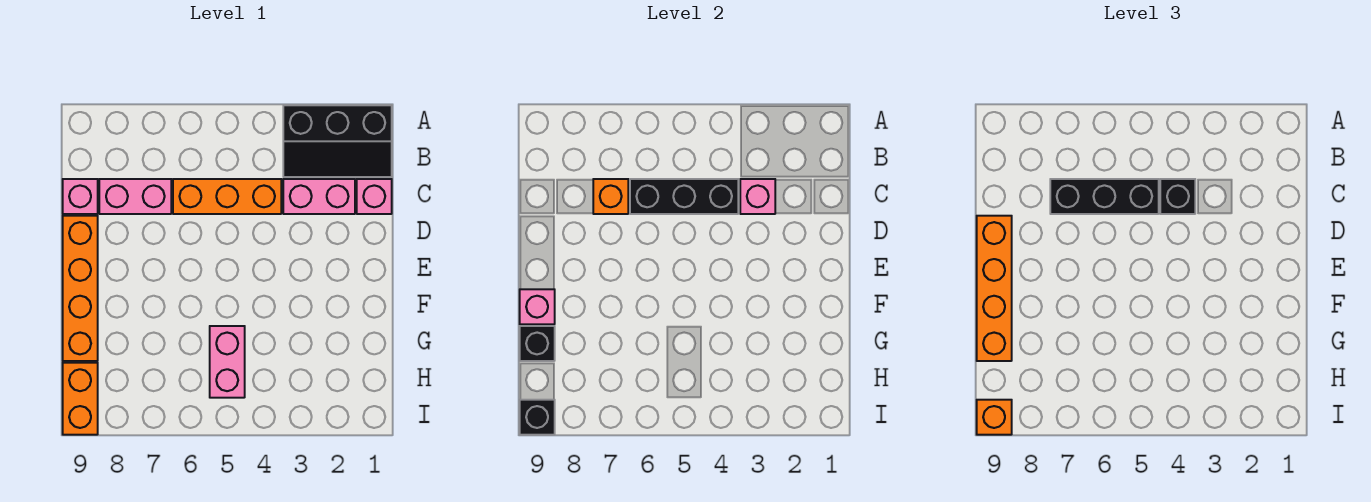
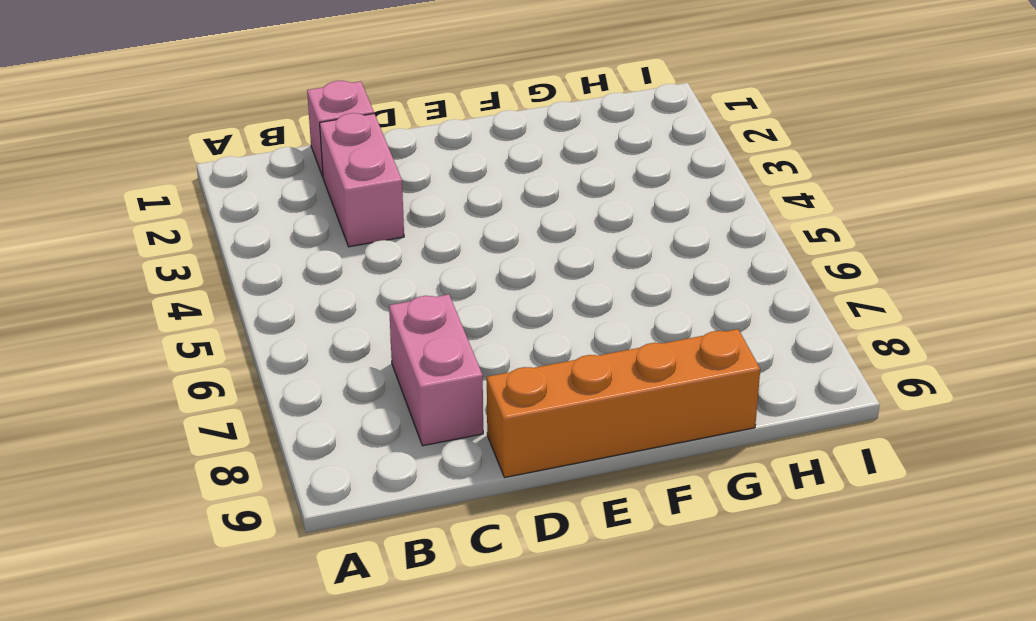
none -> black 2x3 slope [283,105,392,177]
none -> orange 1x3 brick [173,179,281,214]
none -> pink 1x1 brick [63,179,98,214]

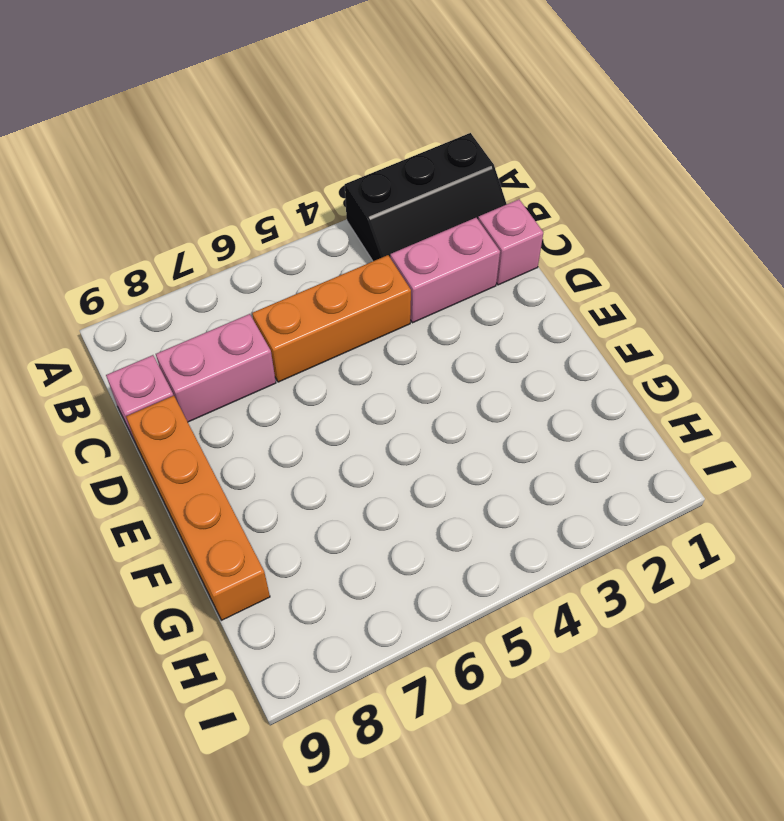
none -> pink 1x2 brick [210,326,245,398]
none -> orange 1x2 brick [63,363,98,435]
none -> pink 1x1 brick [740,179,775,214]

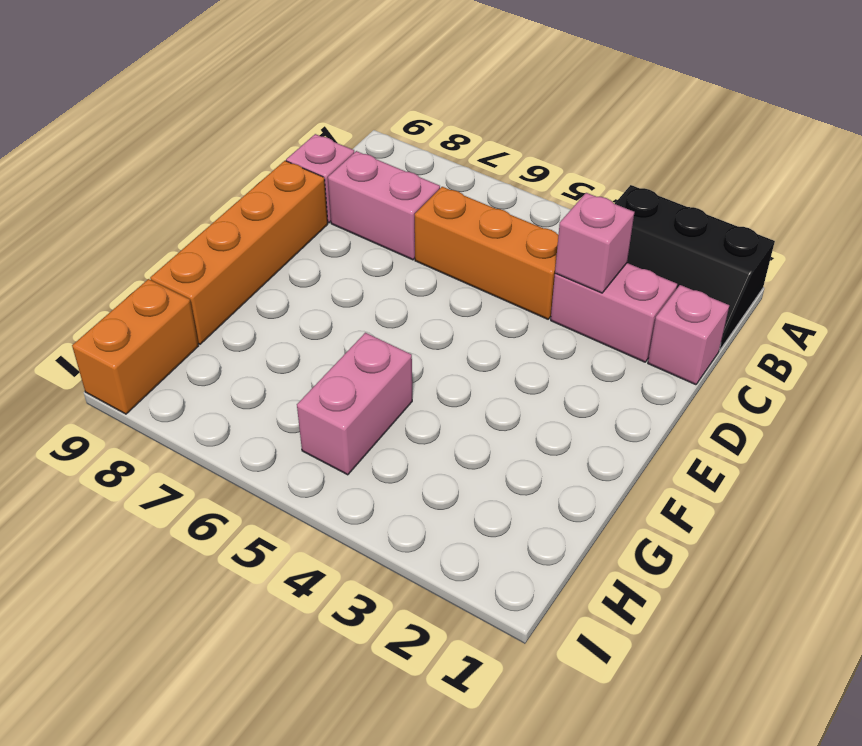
none -> black 1x3 brick [630,179,738,214]
none -> orange 1x1 brick [593,179,628,214]
none -> pink 1x1 brick [520,289,555,324]

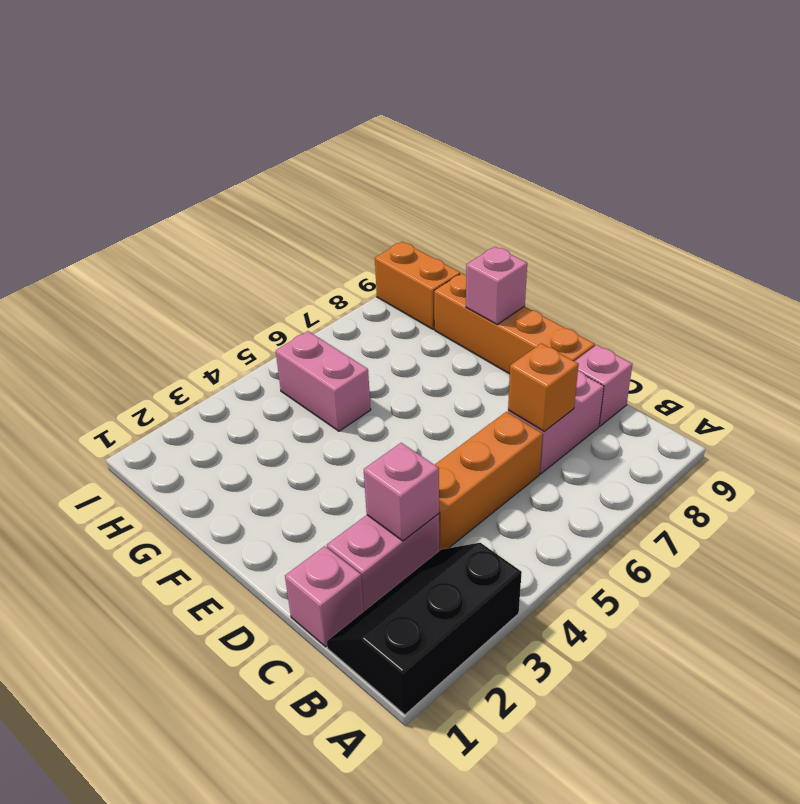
none -> black 1x3 brick [630,179,738,214]
none -> black 1x1 brick [520,326,555,361]
none -> black 1x1 brick [520,400,555,435]

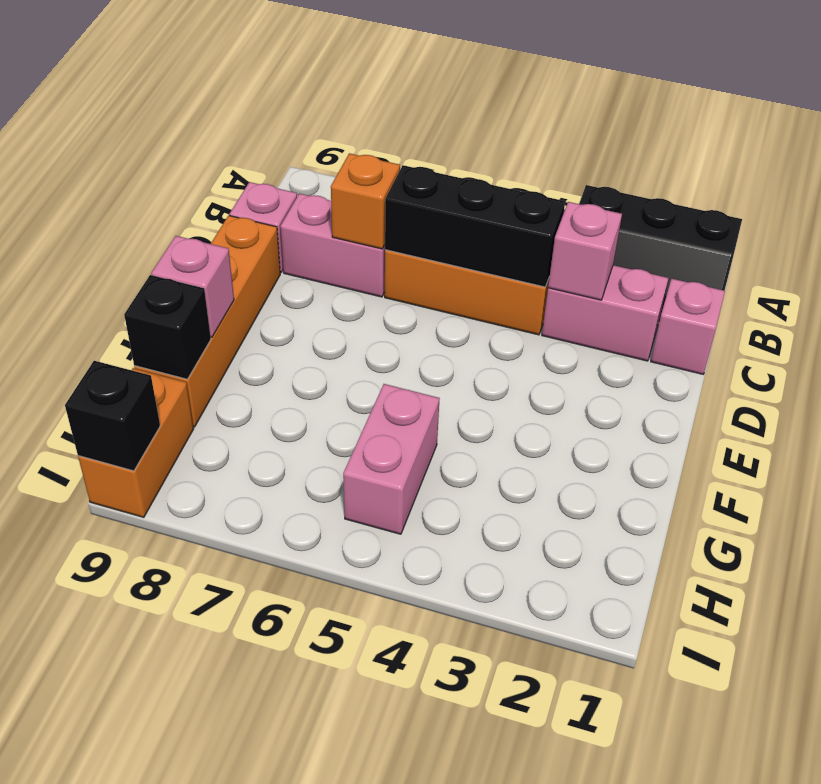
none -> black 1x1 brick [1160,179,1195,214]
none -> black 1x3 brick [1050,179,1159,214]
none -> orange 1x4 brick [977,216,1012,361]

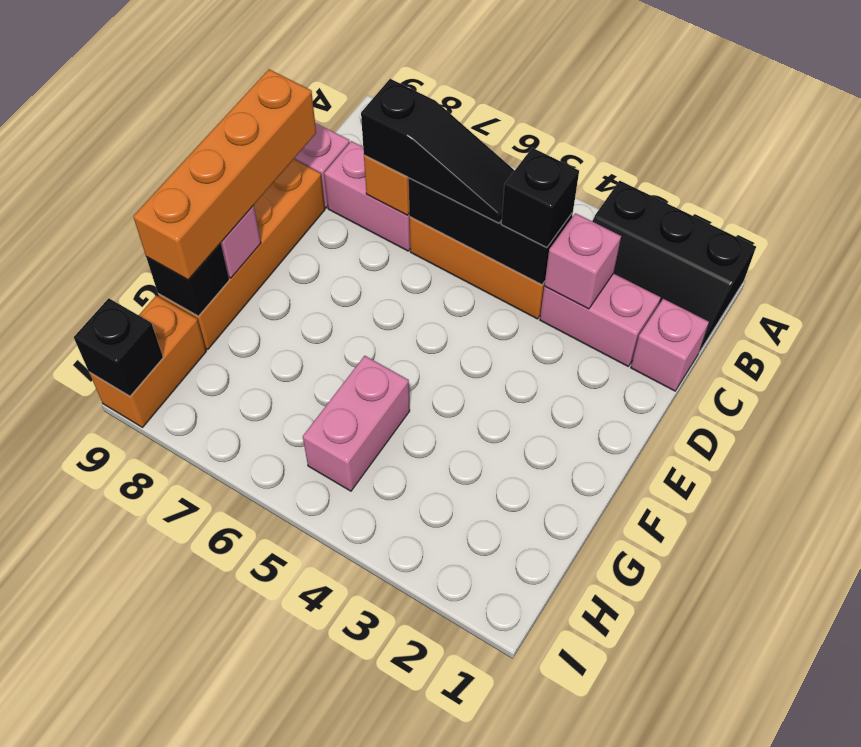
black 1x3 slope [361,79,515,223] -> black 1x3 brick [1050,179,1159,214]
none -> orange 1x1 brick [977,400,1012,435]

